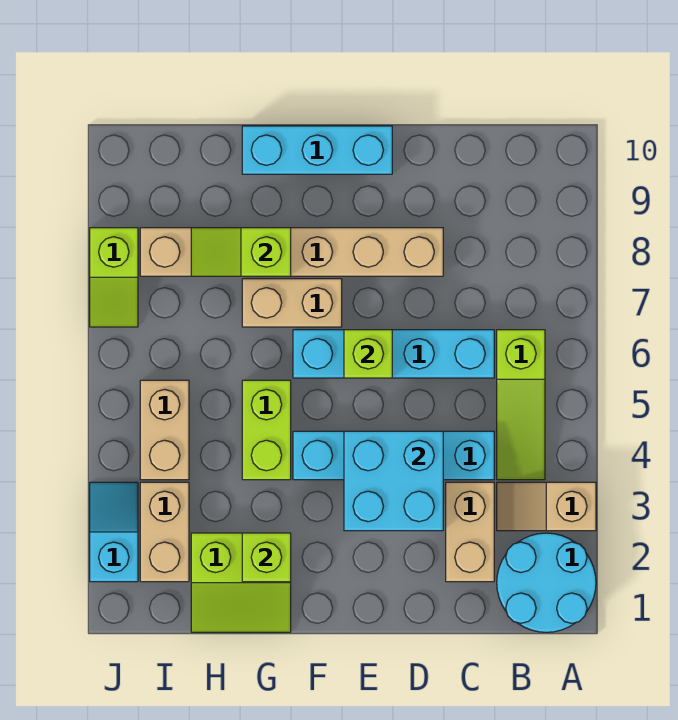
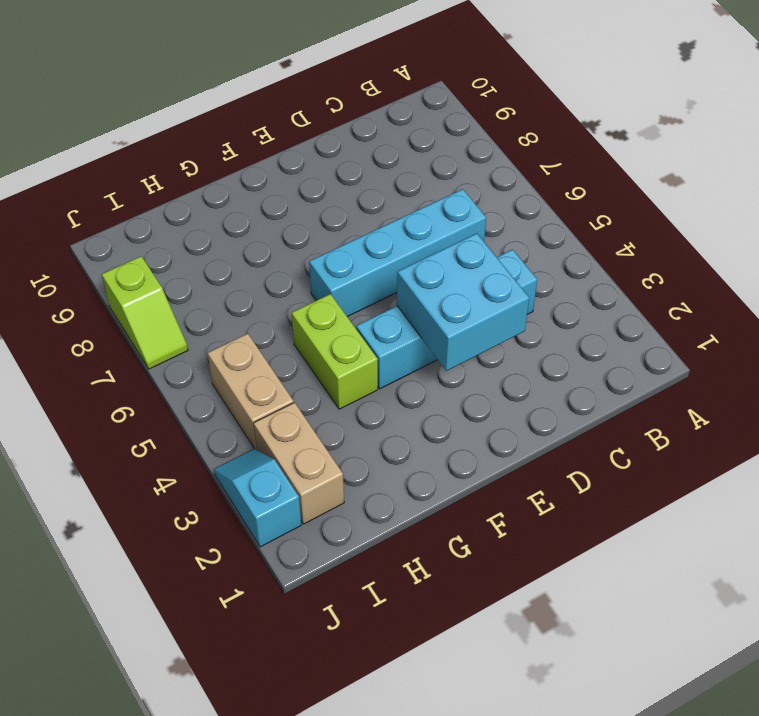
none -> cyan 2x2 round brick [497,533,596,632]
none -> tan 1x2 slope [497,482,596,531]
none -> lime 1x3 slope [497,330,545,480]

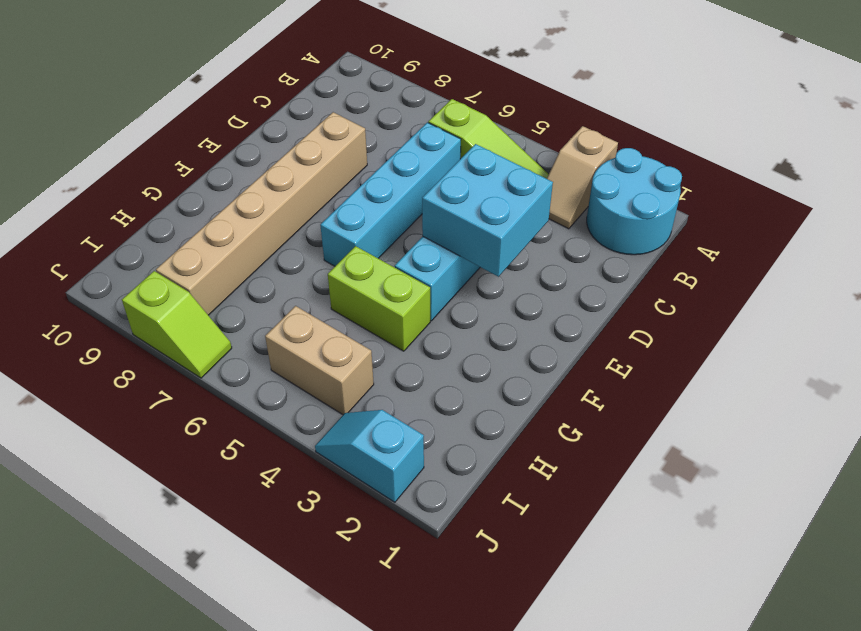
none -> tan 1x2 brick [446,482,494,582]
none -> cyan 1x3 brick [242,126,392,174]
none -> tan 1x2 brick [242,279,342,327]

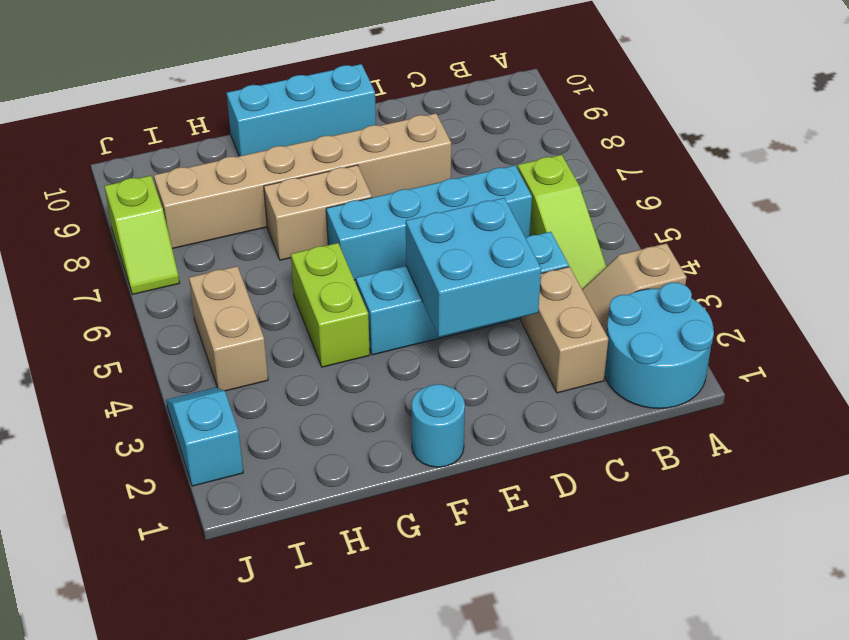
cyan 1x1 round brick [412,384,465,467] -> none
none -> lime 2x2 slope [191,533,291,632]
none -> tan 1x2 brick [140,482,189,582]
none -> lime 1x1 brick [344,330,392,378]

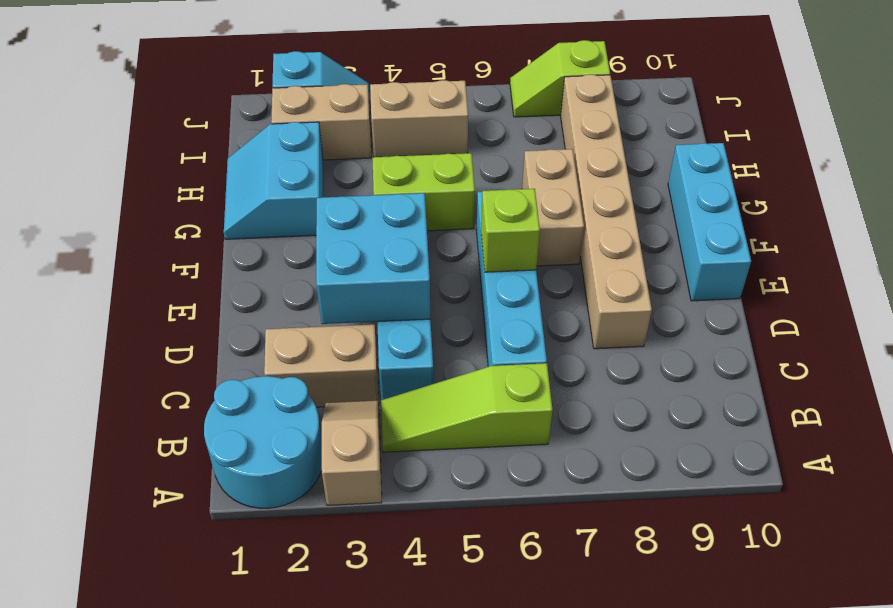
cyan 2x2 slope [224,122,323,239] -> lime 2x2 slope [191,533,291,632]
none -> lime 1x1 brick [242,533,291,582]
none -> lime 1x2 slope [191,228,291,276]

